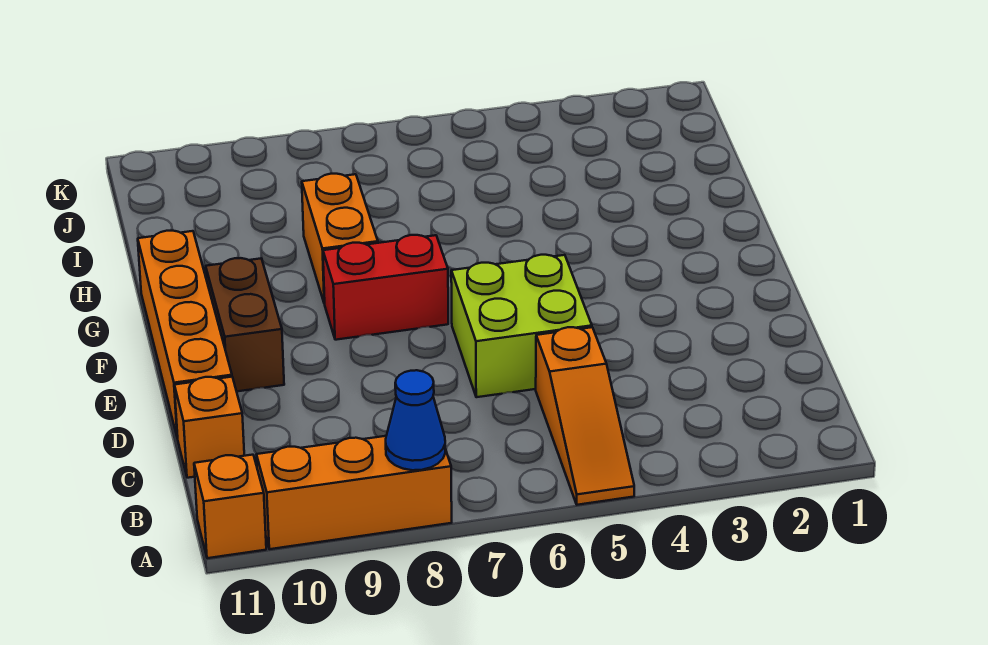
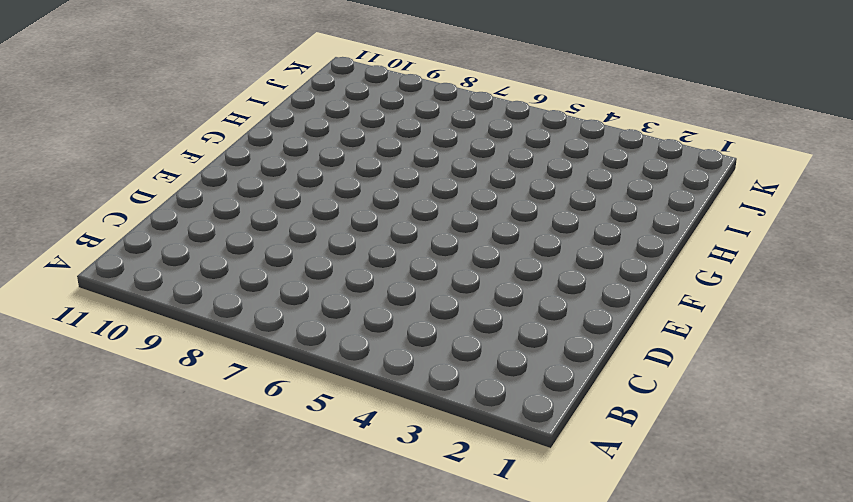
none -> orange 1x3 slope [536,327,634,505]
none -> orange 1x3 brick [256,436,452,549]

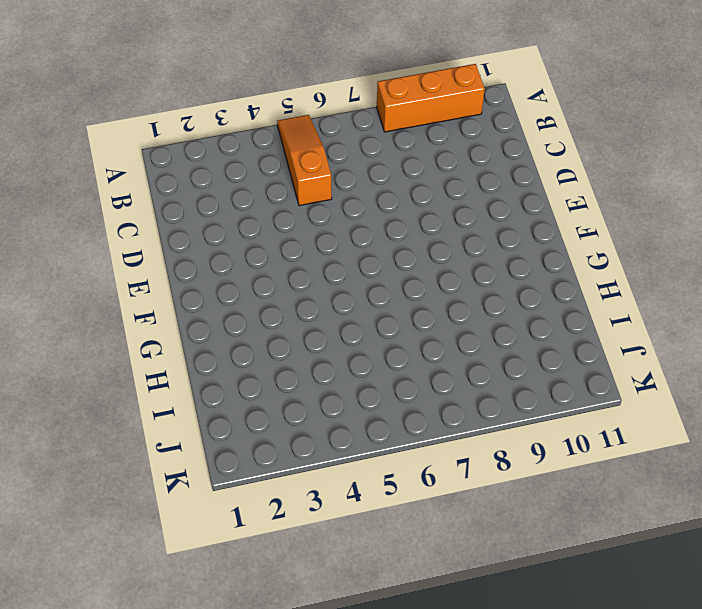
none -> orange 1x1 brick [194,455,266,558]
none -> orange 1x1 brick [174,377,244,478]

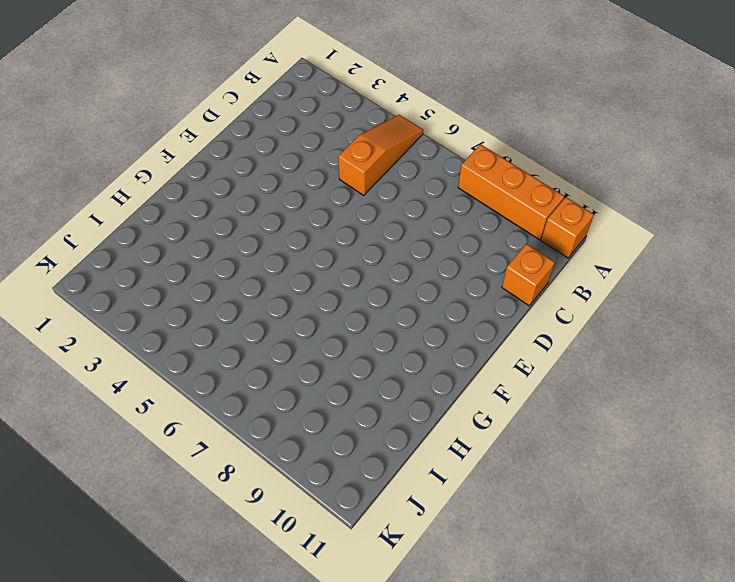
none -> lime 2x2 brick [451,255,592,397]
none -> orange 1x4 brick [138,231,232,439]

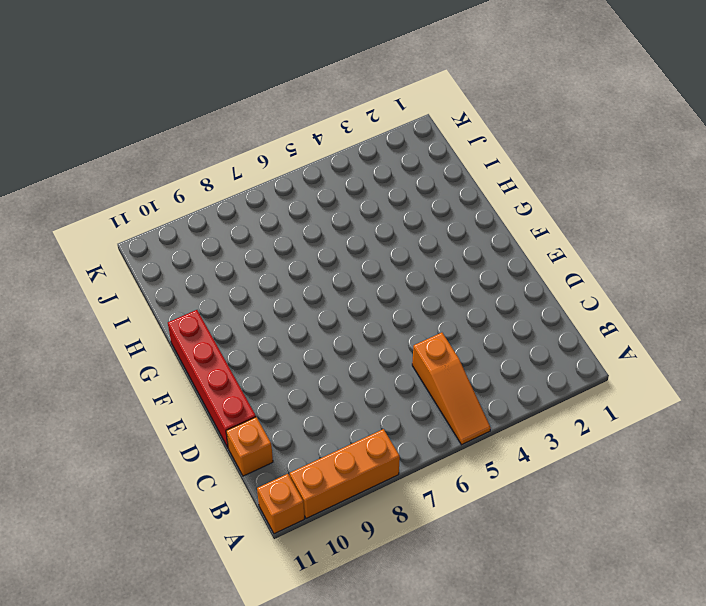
red 1x4 brick [168,310,256,447] -> orange 1x4 brick [138,231,232,439]
none -> lime 2x2 brick [451,255,592,397]
none -> brown 1x2 brick [206,258,284,391]

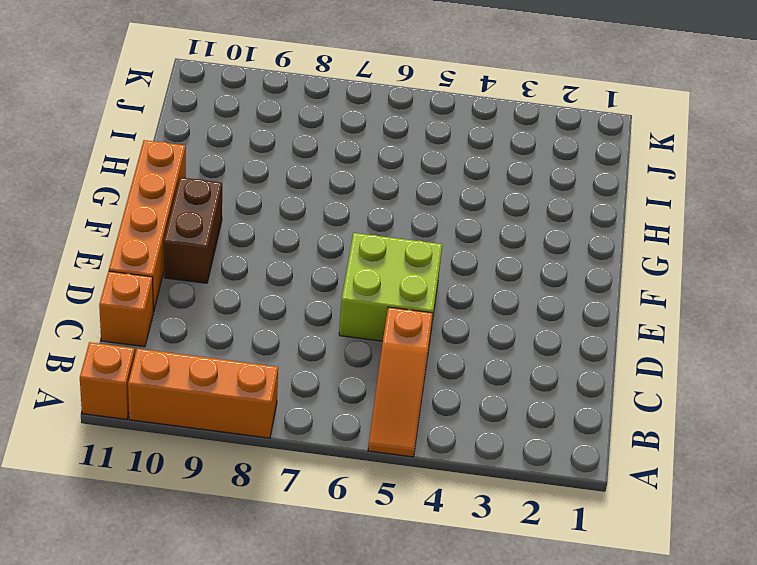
none -> red 1x2 brick [323,235,448,340]
none -> orange 1x2 brick [302,174,378,304]

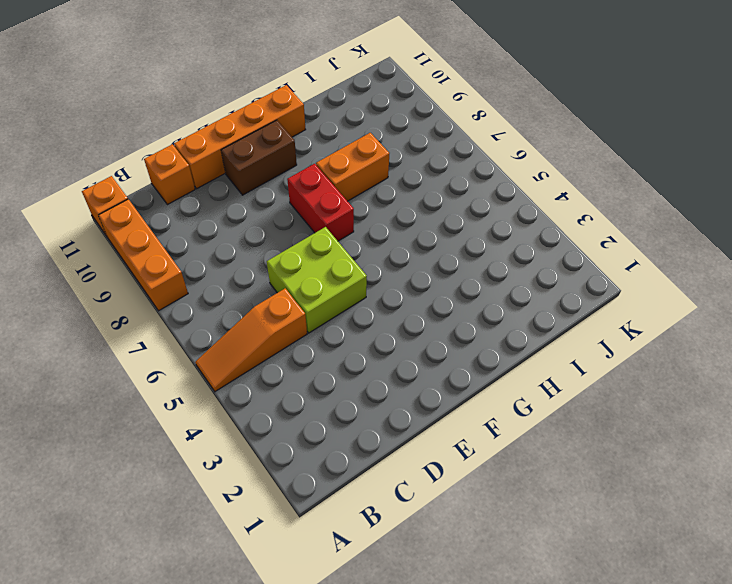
none -> blue 1x1 cone [386,370,445,470]

